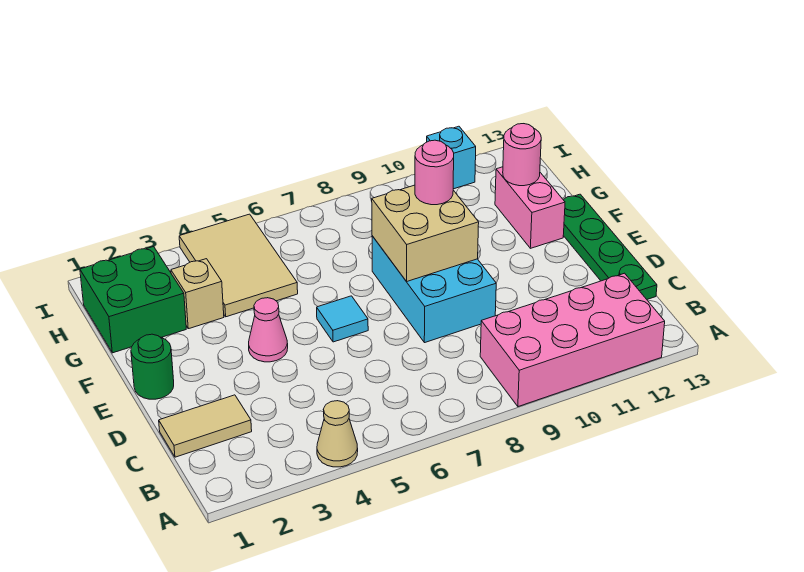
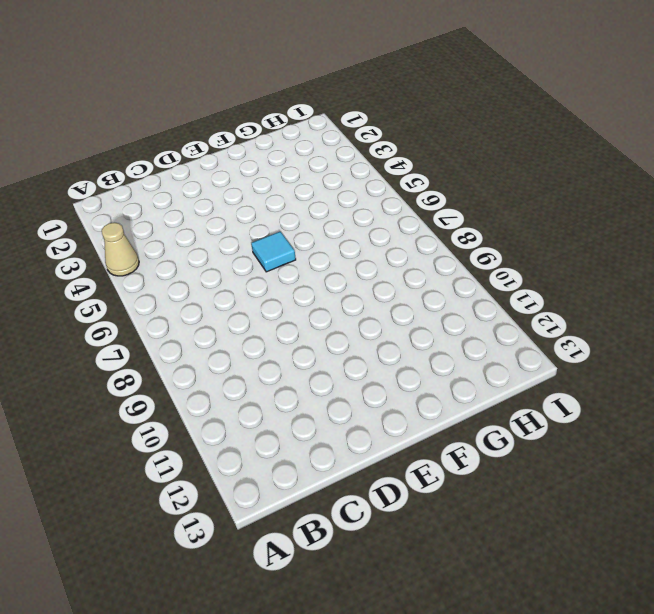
none -> pink 2x4 brick [480,273,665,407]
none -> tan 1x2 tile [159,395,252,457]
none -> green 1x4 plate [563,194,657,299]

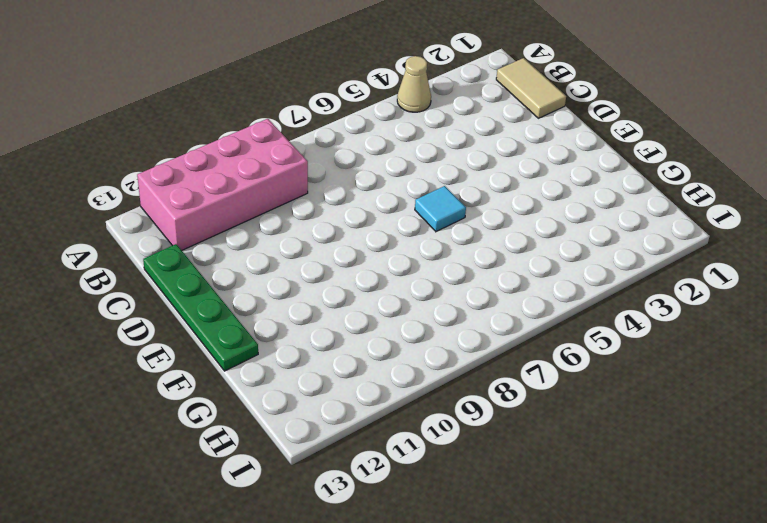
tan 1x2 tile [496,58,566,118] -> tan 1x2 tile turned to [159,395,252,457]
none -> cyan 2x3 brick [372,236,496,343]
none -> green 1x1 round brick [131,334,174,399]
none -> pink 1x1 cone [249,298,288,362]

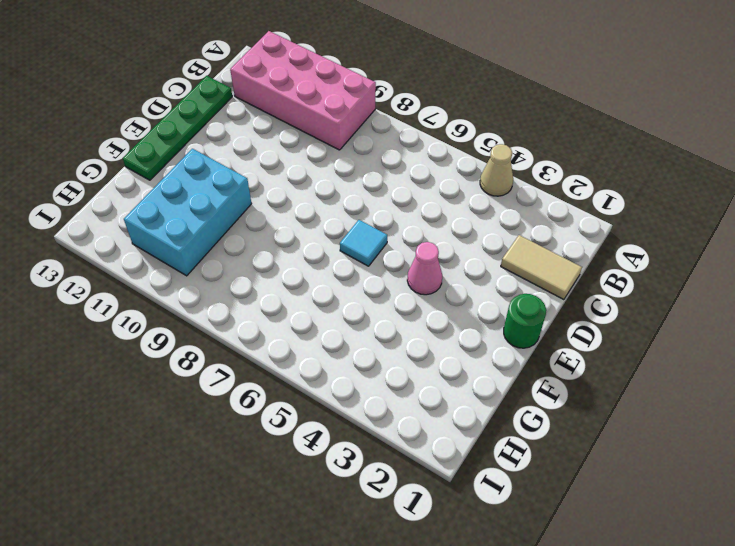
cyan 2x3 brick [124,149,252,276] -> cyan 2x3 brick moved to [372,236,496,343]
none -> pink 1x2 brick [495,167,565,248]
none -> green 2x2 brick [80,247,186,353]
none -> tan 1x1 brick [171,259,224,329]

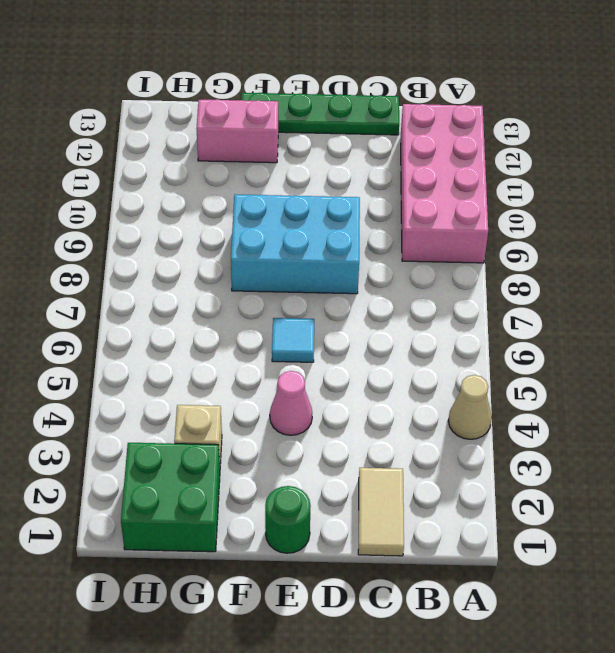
none -> tan 2x3 tile [179,214,298,317]
none -> cyan 1x1 brick [427,126,476,189]
none -> tan 2x2 brick [372,185,479,282]

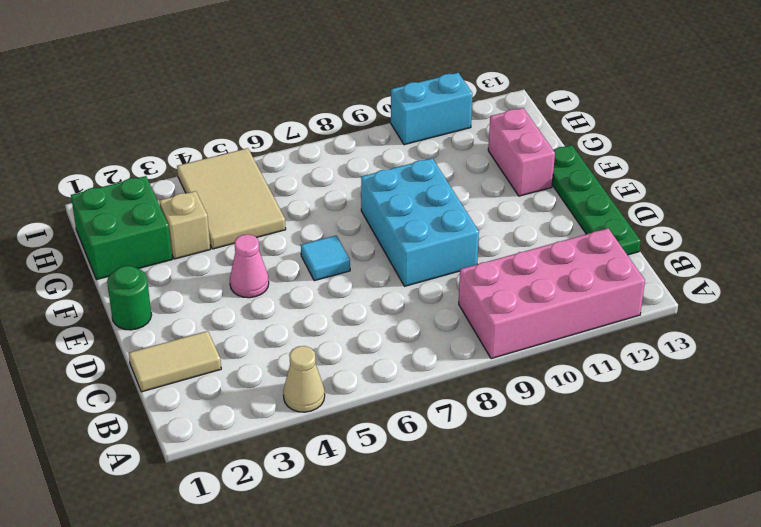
cyan 1x2 brick [391,73,473,145] -> cyan 1x1 brick [427,126,476,189]
none -> tan 2x2 brick [372,185,479,282]
none -> pink 1x1 round brick [503,124,541,186]
none -> pink 1x1 round brick [415,140,454,205]

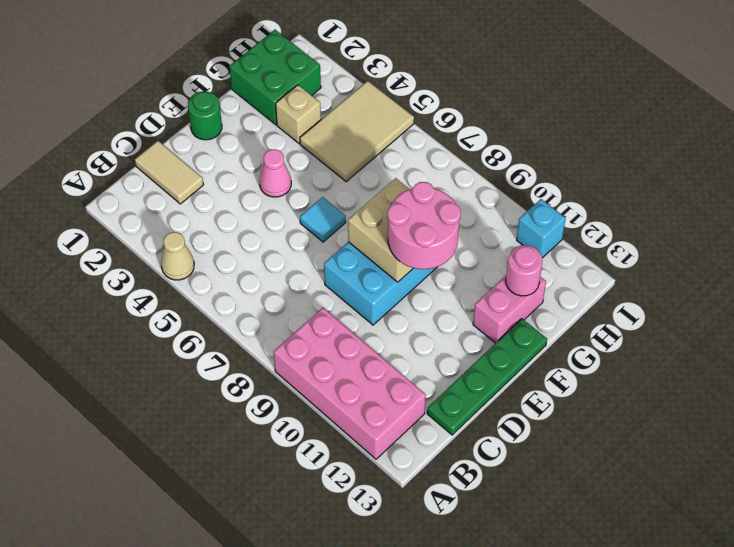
pink 2x2 round brick [388,182,461,269] -> pink 1x1 round brick [415,140,454,205]

